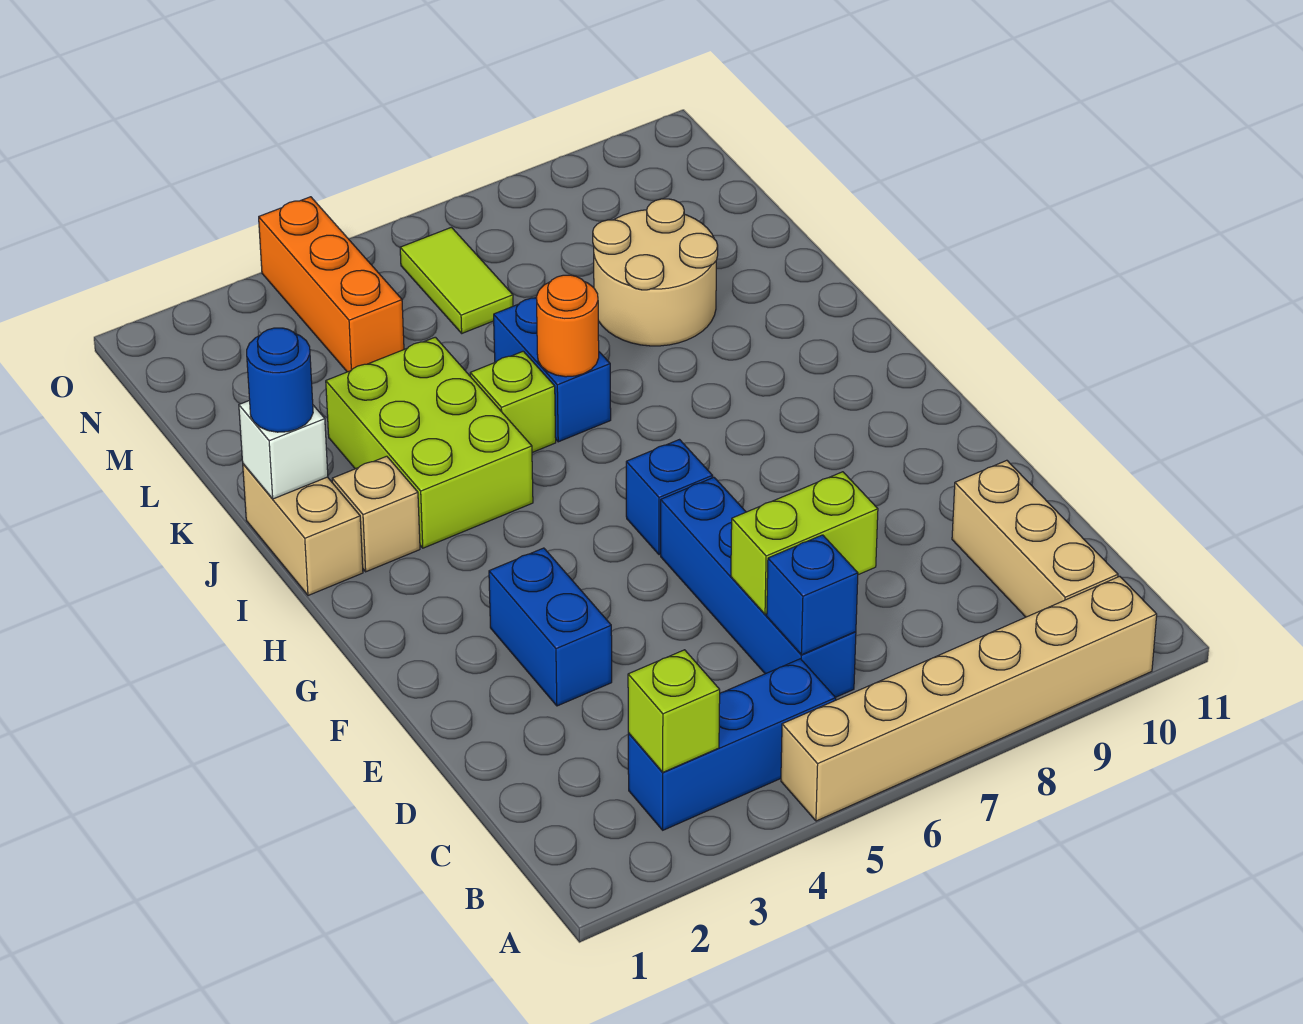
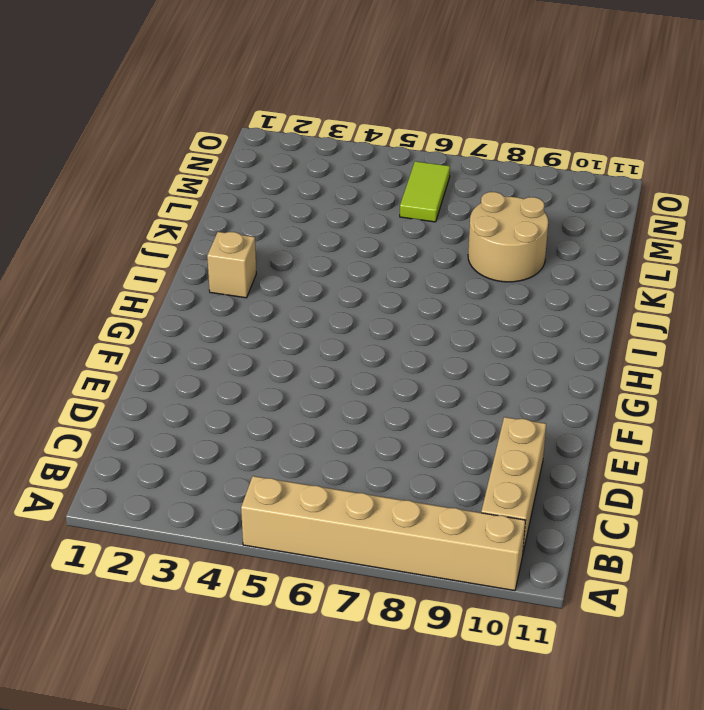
none -> blue 1x3 brick [628,659,836,830]
none -> blue 1x4 brick [661,477,856,697]
none -> blue 1x2 brick [489,548,612,706]

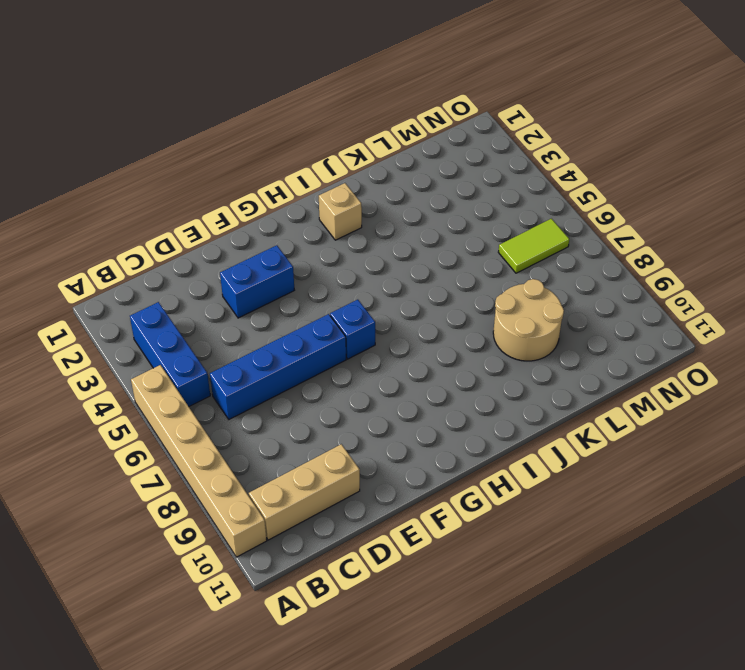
none -> tan 1x2 brick [243,464,363,596]
none -> lime 2x3 brick [326,337,533,548]
none -> lime 1x1 brick [470,351,556,452]

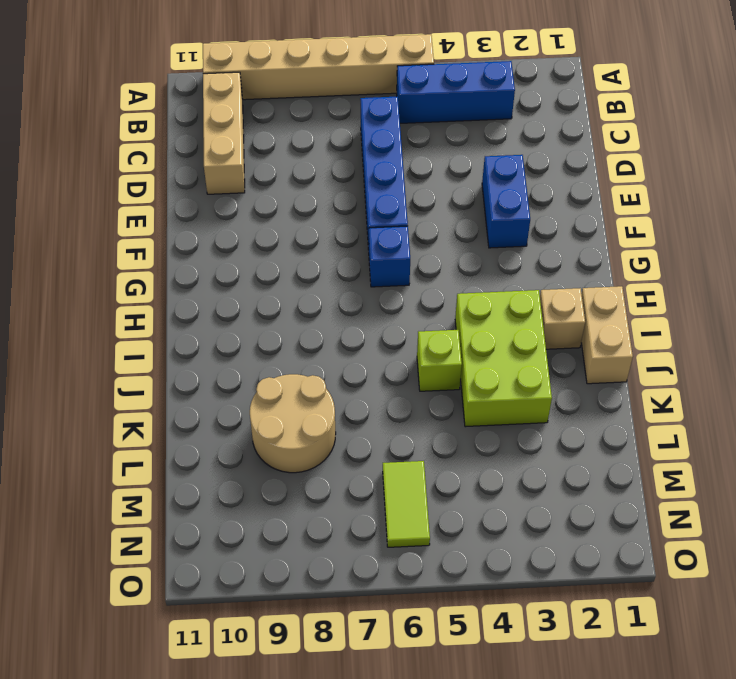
none -> blue 1x2 brick [494,298,611,442]
none -> orange 1x3 brick [259,197,404,372]
none -> lime 1x1 brick [628,650,720,772]

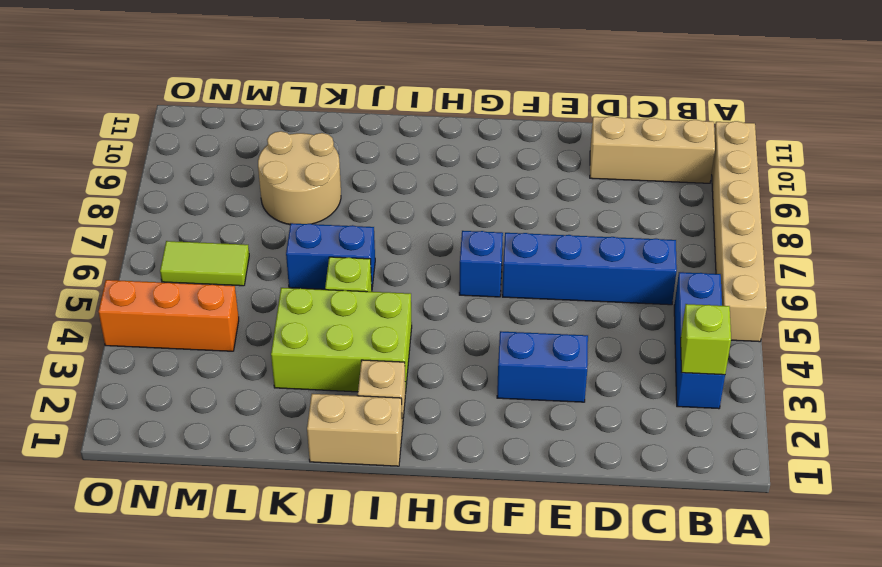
none -> blue 1x1 brick [767,535,858,655]
none -> lime 1x2 brick [731,472,878,614]
none -> white 1x1 brick [239,400,328,499]

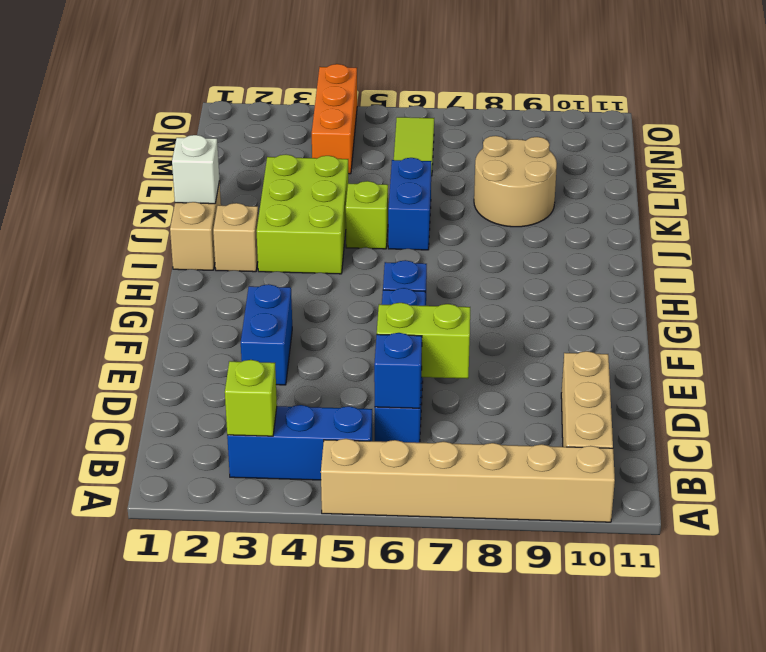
none -> orange 1x1 round brick [536,275,599,377]
none -> blue 1x1 round brick [247,328,313,432]

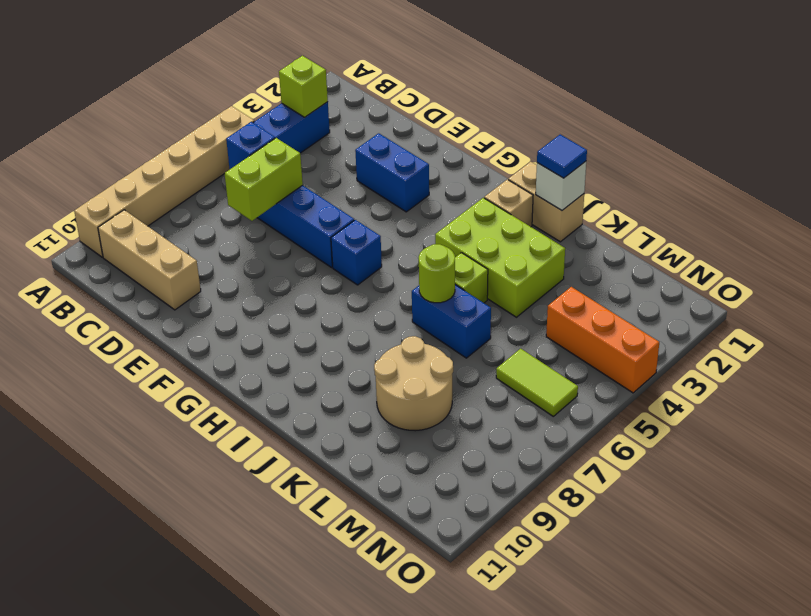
blue 1x1 tile [537,135,587,178] -> blue 1x1 round brick [247,328,313,432]
lime 1x1 round brick [419,244,455,303] -> orange 1x1 round brick [536,275,599,377]

